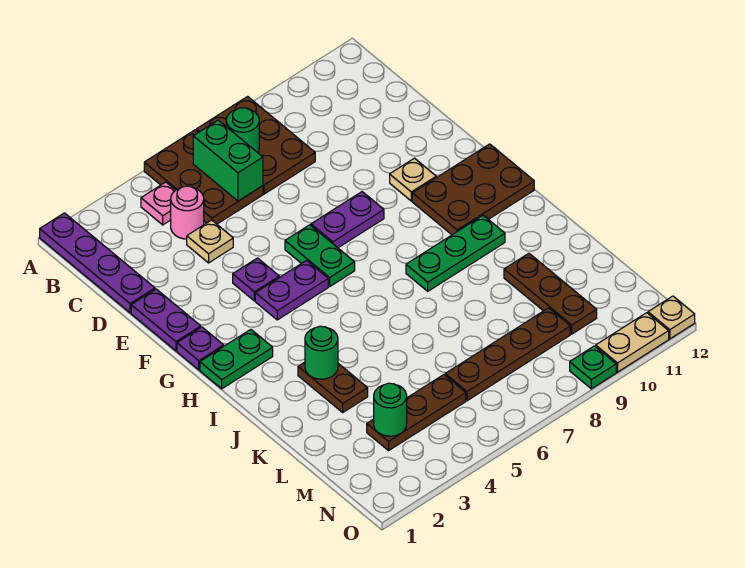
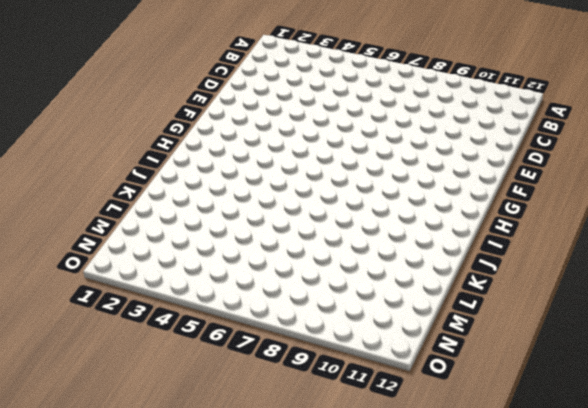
none -> purple 1x4 plate [40,213,155,313]
none -> brown 2x3 plate [144,130,263,224]
none -> brown 2x3 plate [197,97,315,194]

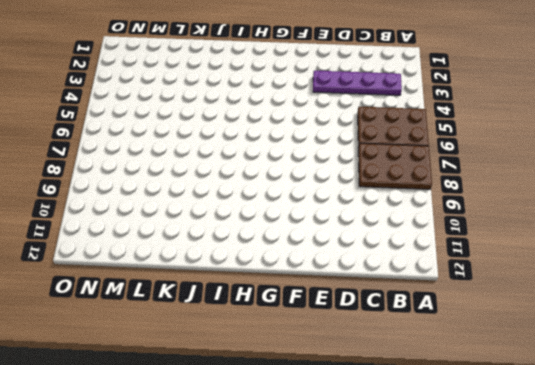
purple 1x4 plate [313,71,402,95] -> purple 1x4 plate moved to [40,213,155,313]
none -> pink 1x1 plate [141,182,175,225]
none -> pink 1x1 round brick [171,186,204,239]
none -> tan 1x1 plate [187,220,233,263]

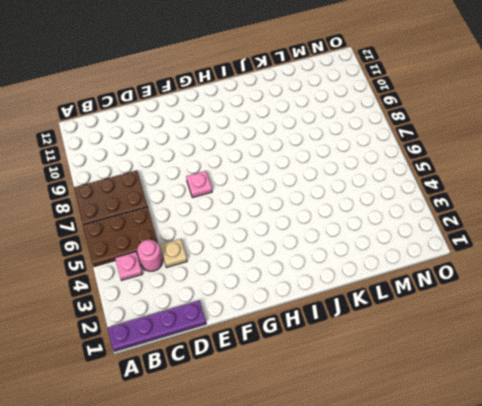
pink 1x1 plate [186,171,212,198] -> purple 1x2 plate [311,192,384,248]
none -> purple 1x2 plate [131,289,201,351]
none -> purple 1x1 plate [233,258,279,301]
none -> green 1x2 plate [285,225,355,287]

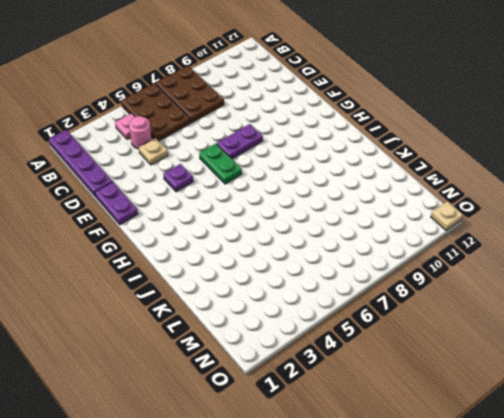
none -> tan 1x1 plate [390,158,436,201]
none -> purple 1x1 plate [177,327,224,370]
none -> purple 1x2 plate [255,261,328,320]

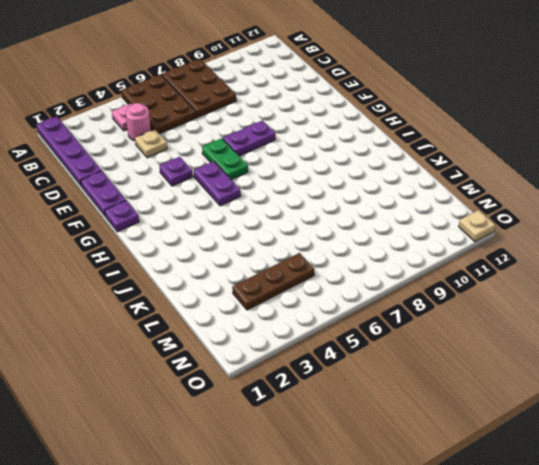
purple 1x2 plate [194,161,241,206] -> purple 1x2 plate turned to [255,261,328,320]
none -> tan 1x1 plate [390,158,436,201]
none -> brown 2x3 plate [412,144,534,235]
none -> green 1x2 plate [200,330,273,389]

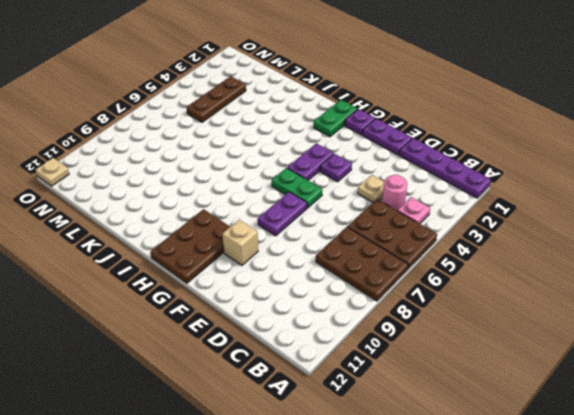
tan 1x1 brick [222,220,258,265] -> tan 1x1 plate [390,158,436,201]
none -> green 1x3 plate [406,215,505,291]
none -> brown 1x2 plate [298,362,368,412]
none -> brown 1x3 plate [504,253,597,334]

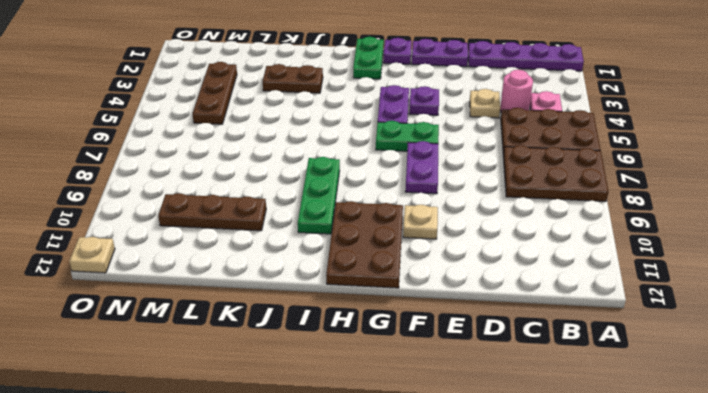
none -> brown 1x4 plate [445,308,570,401]
none -> green 1x1 plate [570,346,616,389]
none -> tan 1x2 plate [596,313,669,372]

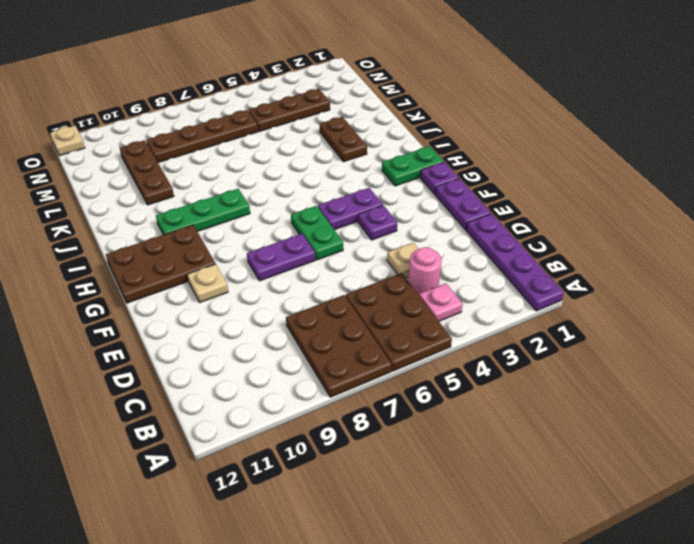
none -> green 1x1 plate [570,346,616,389]
none -> tan 1x2 plate [596,313,669,372]
none -> green 1x2 brick [193,120,263,201]

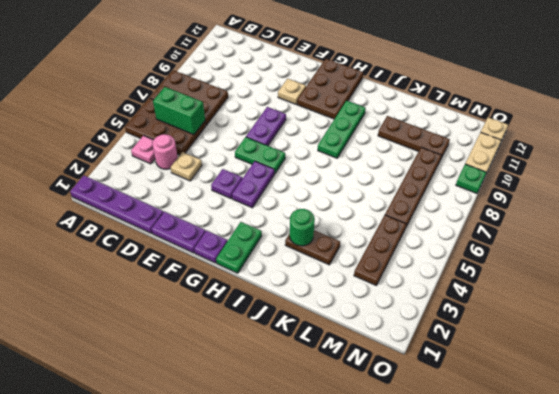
none -> green 1x1 round brick [226,108,259,153]
none -> green 1x1 round brick [374,383,407,436]

